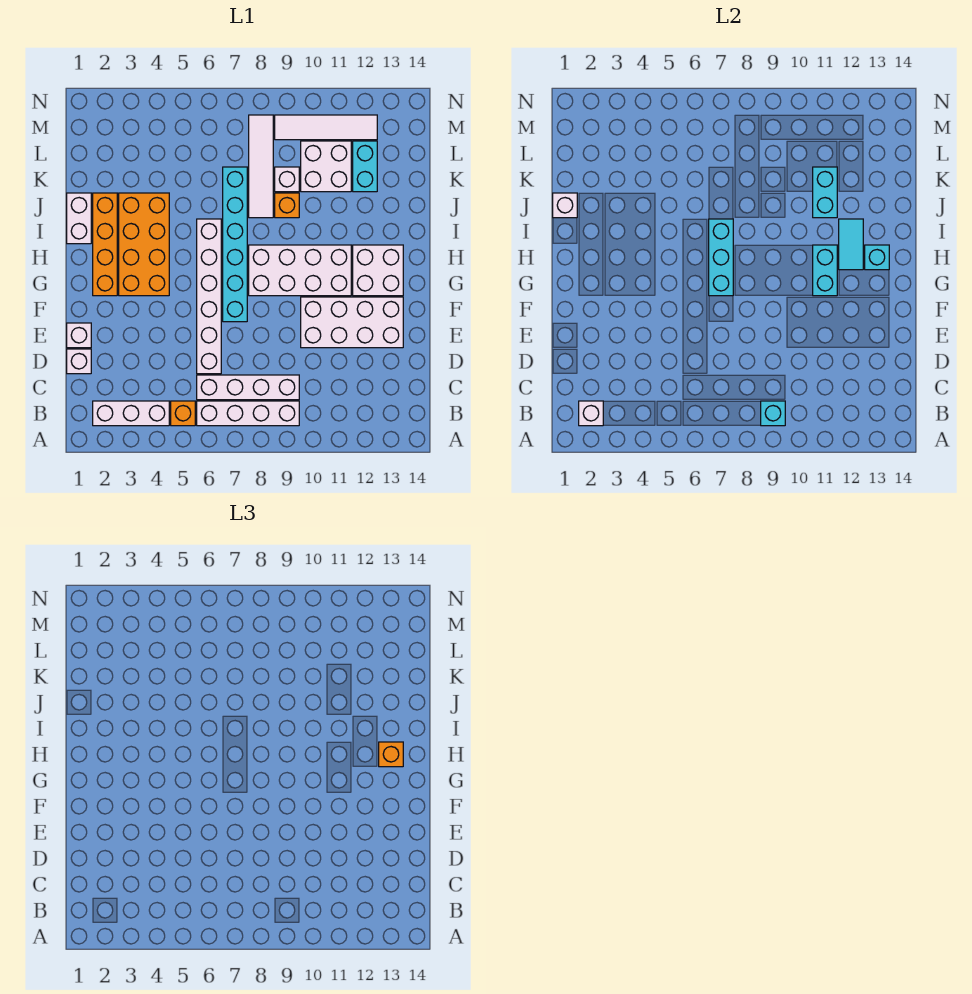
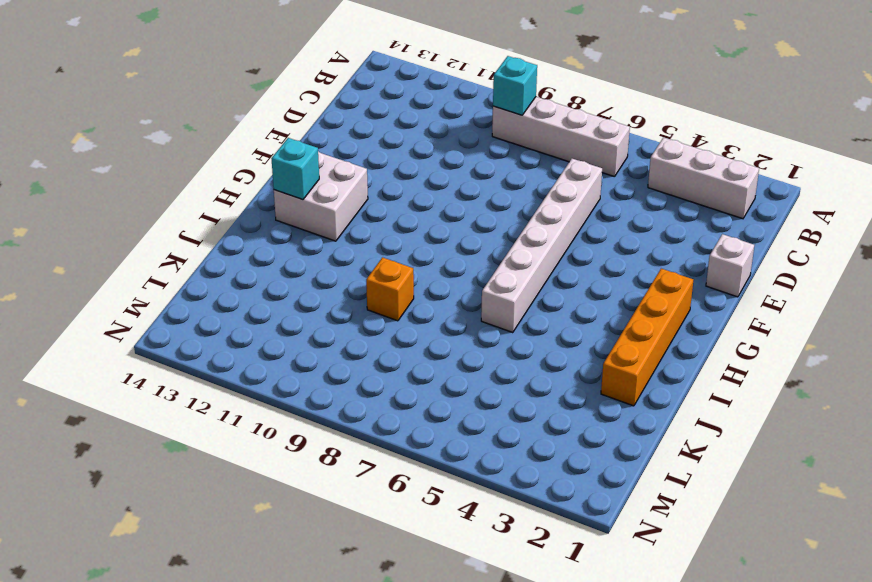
none -> orange 1x1 brick [171,401,195,426]
none -> white 1x4 brick [197,375,299,400]
none -> white 1x1 brick [67,349,91,374]

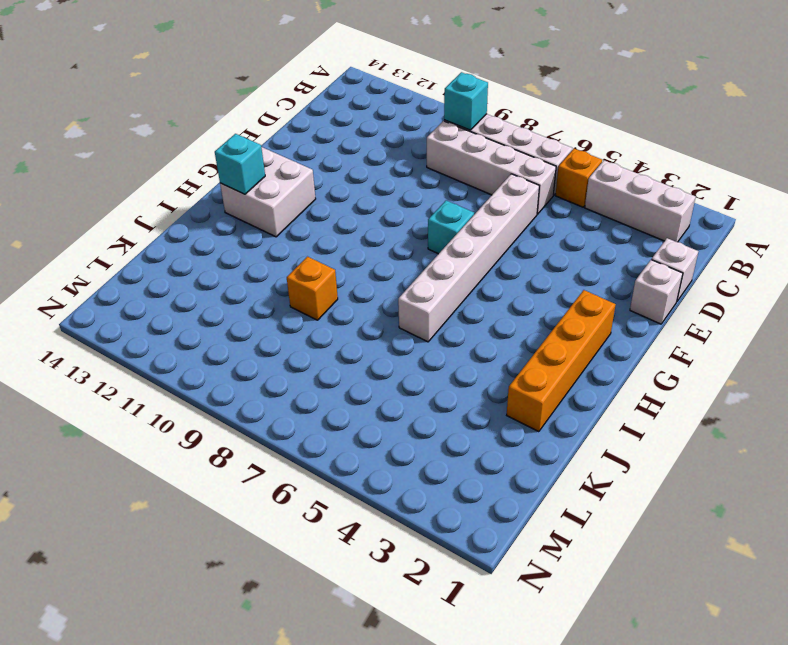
cyan 1x1 brick [428,200,474,254] -> cyan 1x6 brick [223,167,247,322]
none -> white 2x4 brick [301,297,403,348]
none -> orange 2x4 brick [119,193,169,296]
none -> white 2x4 brick [249,245,351,296]

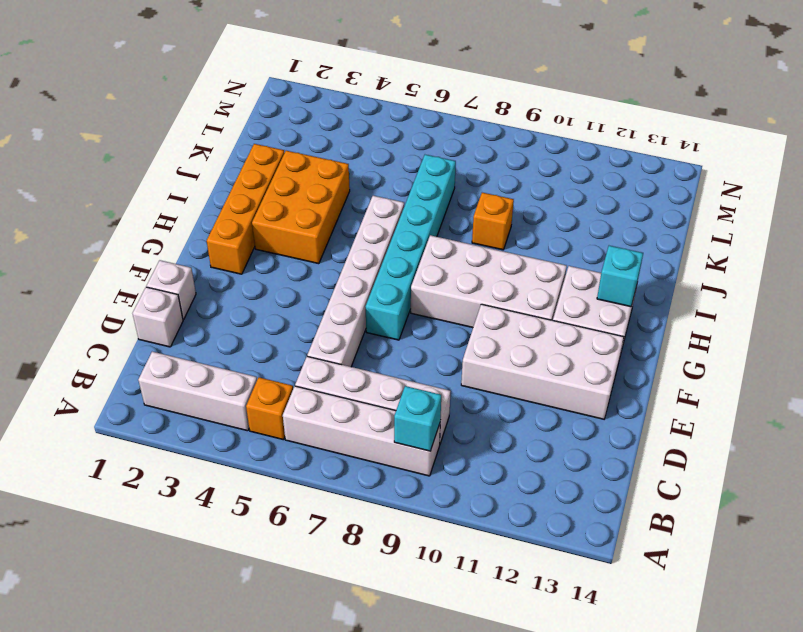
orange 2x3 brick [252,151,350,264] -> orange 2x4 brick [119,193,169,296]
none -> white 1x2 brick [67,193,91,244]
none -> white 1x4 tile [249,115,273,218]
none -> white 1x1 brick [275,167,299,192]

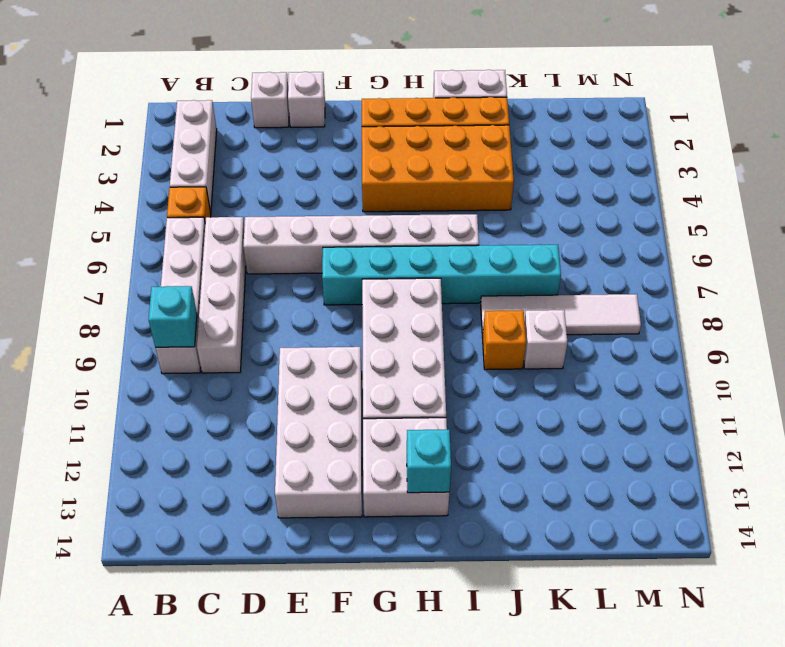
none -> white 2x2 brick [301,141,351,192]
none -> cyan 1x2 brick [353,141,377,192]
none -> white 1x4 tile [275,115,377,140]

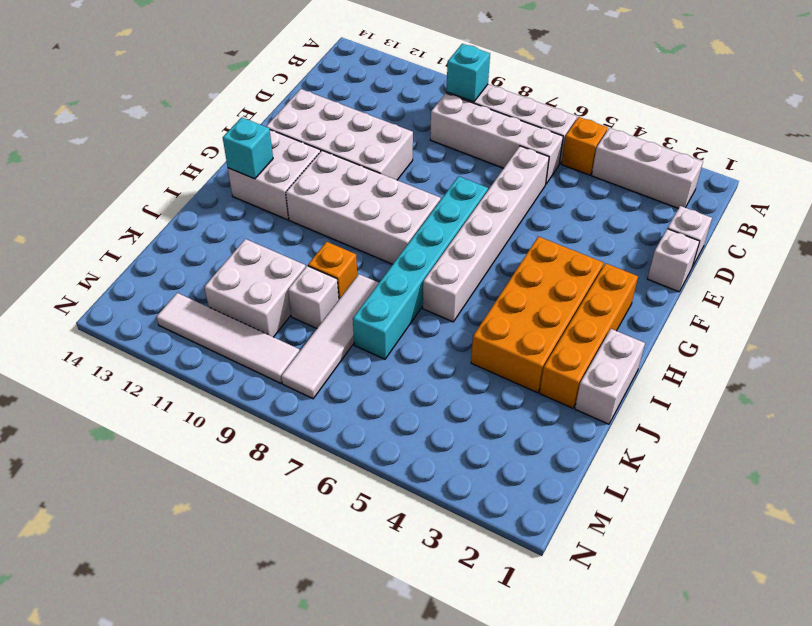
none -> cyan 1x2 brick [353,141,377,192]
none -> white 1x1 brick [579,401,603,426]
none -> cyan 1x3 brick [709,219,733,296]

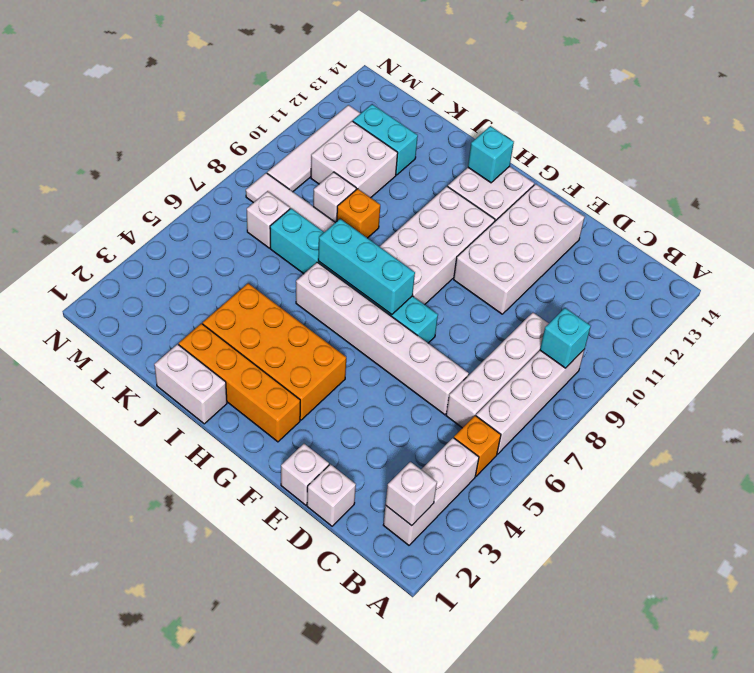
white 1x1 brick [247,191,290,248] -> white 1x1 brick moved to [553,193,577,218]
none -> cyan 1x2 brick [813,245,837,296]
none -> cyan 1x2 tile [839,219,863,270]
none -> cyan 1x2 brick [813,167,837,218]

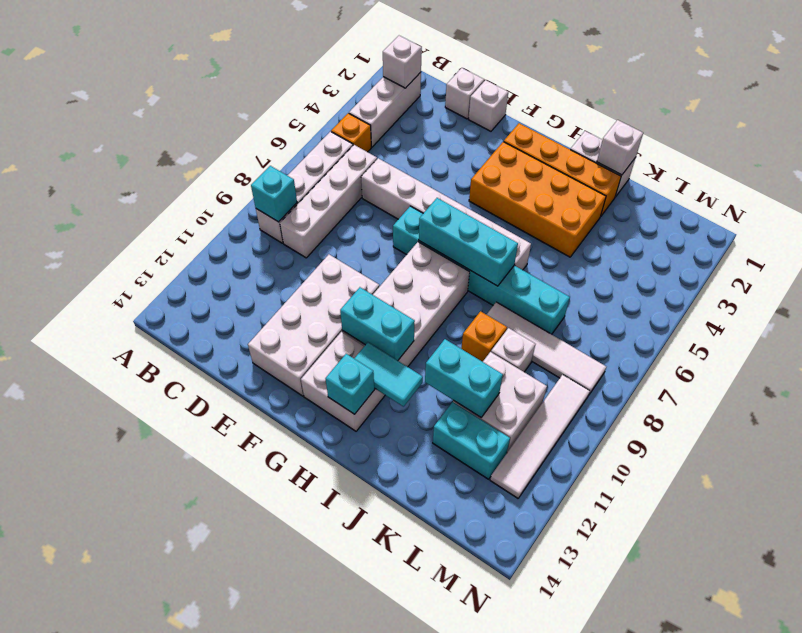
none -> orange 1x1 brick [379,742,403,767]

